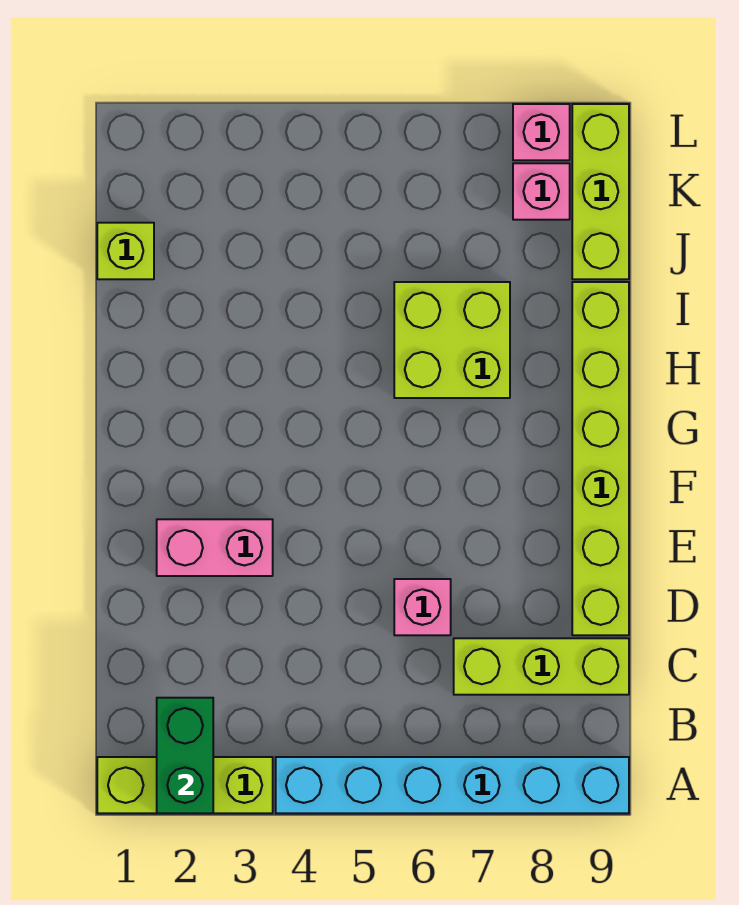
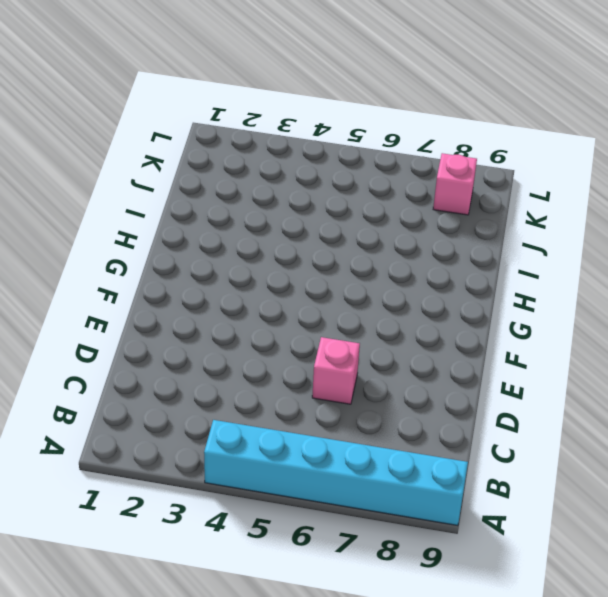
none -> lime 1x3 brick [97,757,273,813]
none -> lime 1x3 brick [454,638,629,695]
none -> lime 1x6 brick [572,282,629,635]

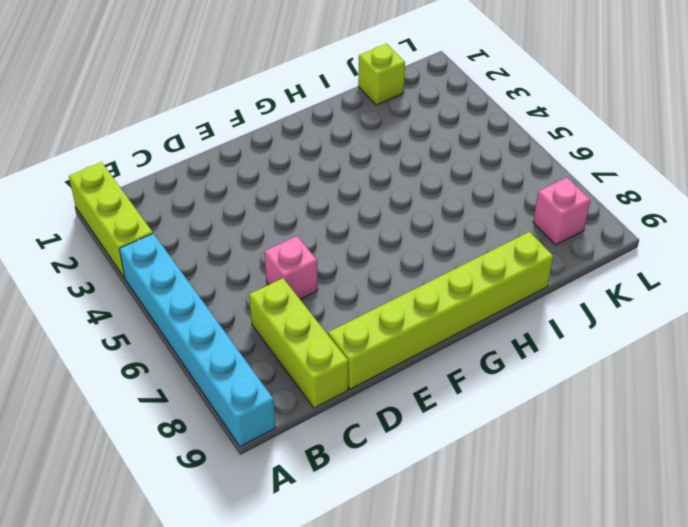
none -> pink 1x2 brick [157,519,273,576]
none -> lime 2x2 brick [394,282,510,398]
none -> lime 1x3 brick [572,104,629,279]

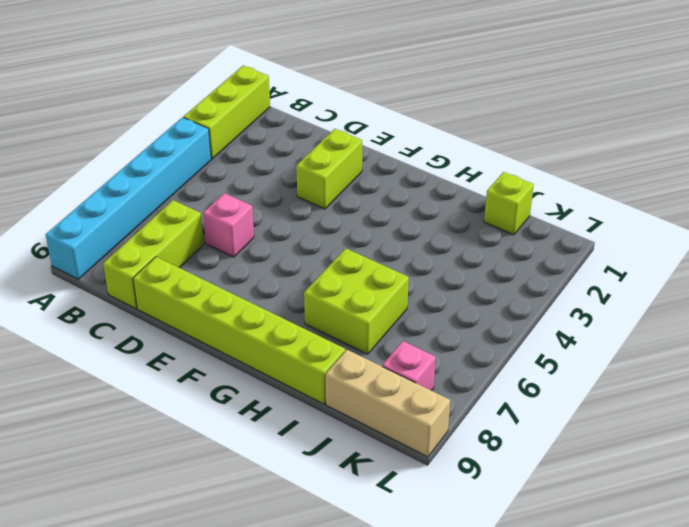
lime 1x2 brick [296,129,362,209] -> pink 1x2 brick [157,519,273,576]
tan 1x3 brick [326,350,450,457] -> lime 1x3 brick [572,104,629,279]
none -> pink 1x1 brick [513,104,570,160]
none -> green 1x2 brick [157,698,213,813]

